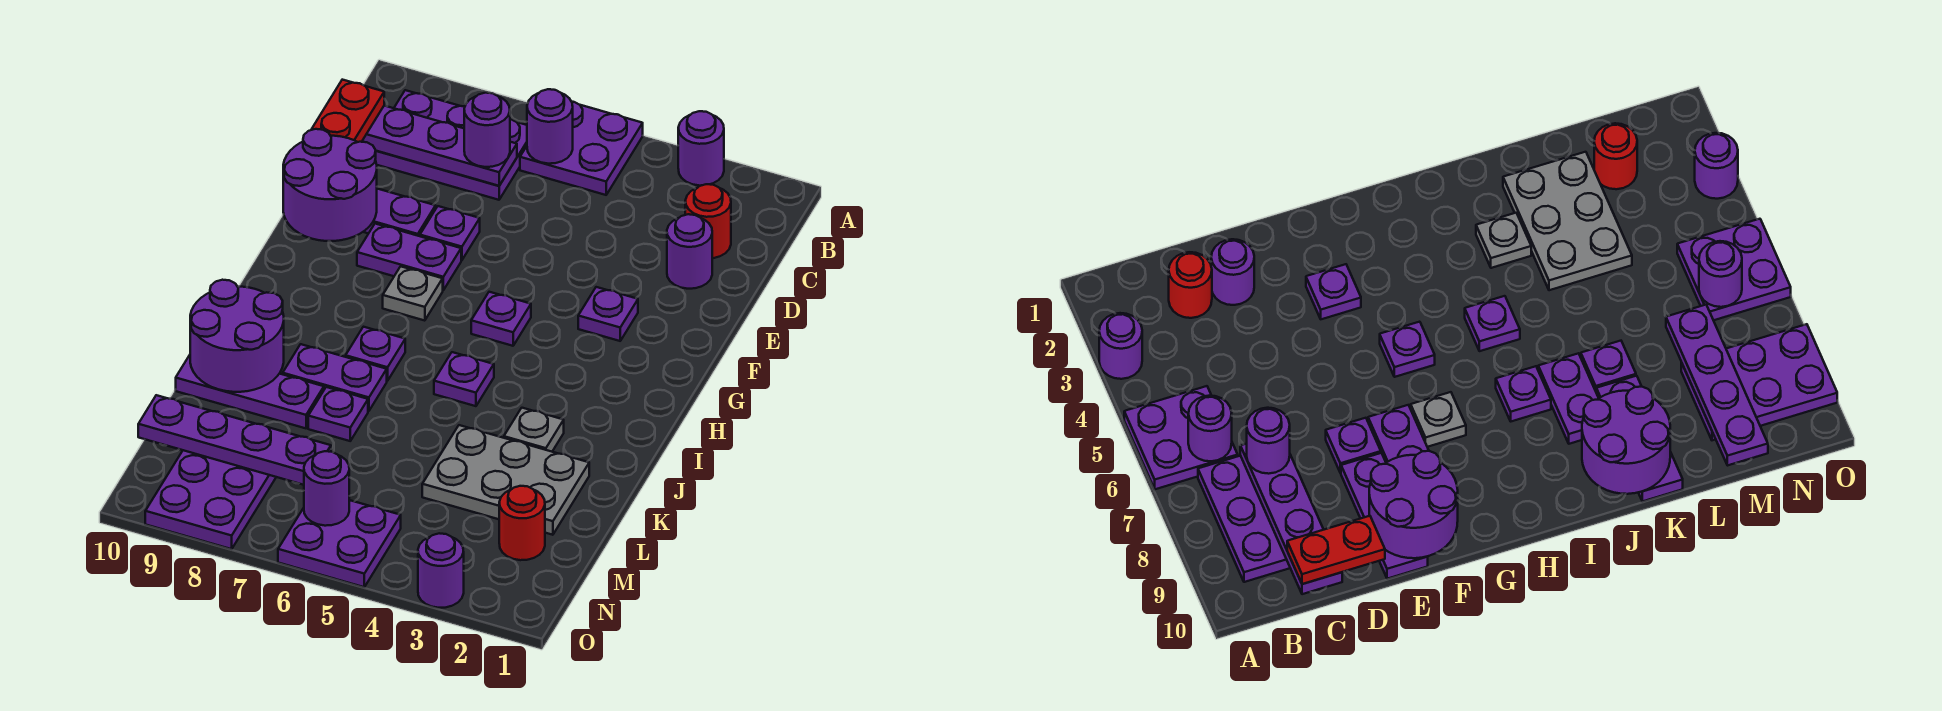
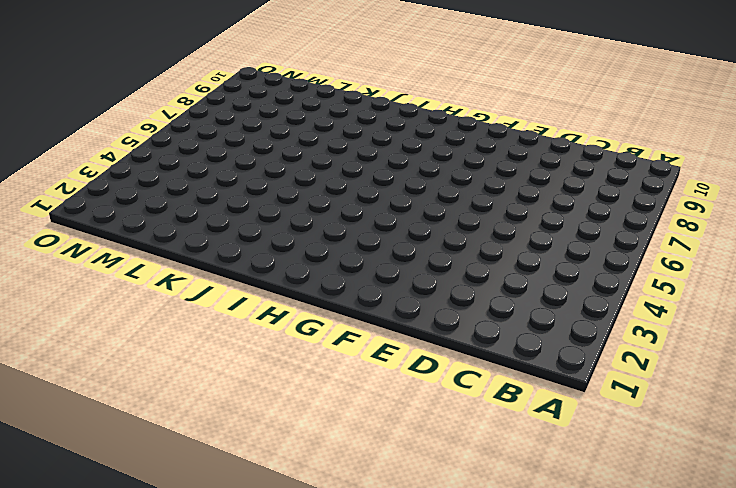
none -> purple 1x1 round brick [678,111,724,186]
none -> purple 2x2 plate [520,102,643,195]
none -> purple 2x3 plate [375,90,527,200]
none -> red 1x1 round brick [685,184,731,258]

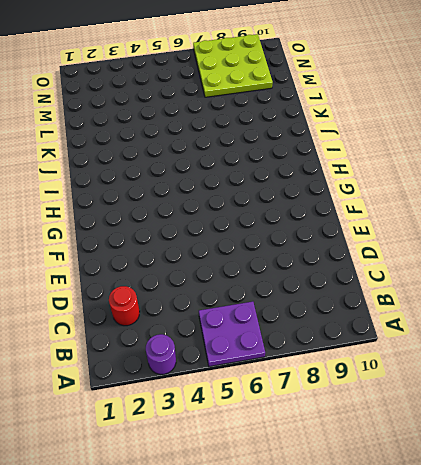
lime 3x3 plate [193,34,273,97] -> purple 2x3 plate [145,450,276,549]
none -> purple 2x3 plate [375,90,527,200]
none -> purple 1x1 round brick [667,214,712,289]
none -> purple 1x1 plate [420,206,480,260]
none -> purple 1x3 plate [363,189,436,236]

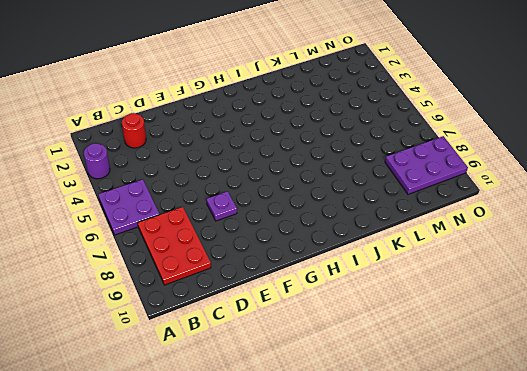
red 2x3 plate [138,207,211,285] -> purple 2x3 plate [375,90,527,200]
none -> purple 1x1 round brick [667,214,712,289]
none -> purple 1x3 plate [363,189,436,236]
none -> purple 1x1 plate [578,287,638,341]
none -> purple 1x2 plate [357,224,461,290]

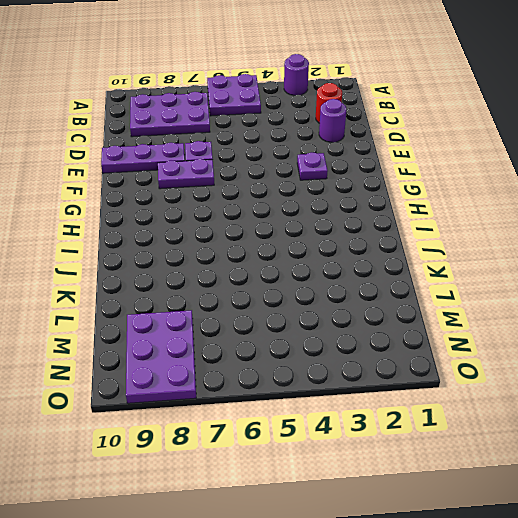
none -> purple 1x1 plate [471,292,531,346]
none -> grey 1x1 plate [383,266,443,321]
none -> purple 1x1 plate [434,352,494,406]
none -> purple 1x1 plate [346,327,405,381]

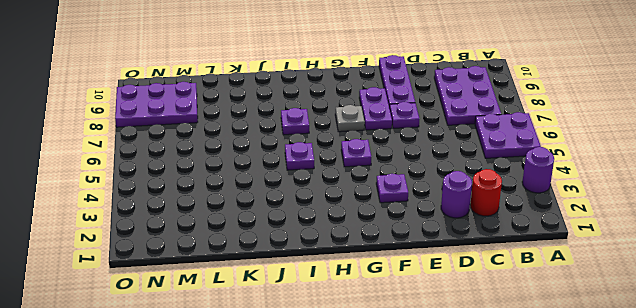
none -> grey 1x1 plate [504,408,564,452]
none -> purple 1x2 plate [283,344,387,411]
none -> grey 2x3 plate [422,425,589,535]
none -> purple 1x1 plate [308,387,368,441]

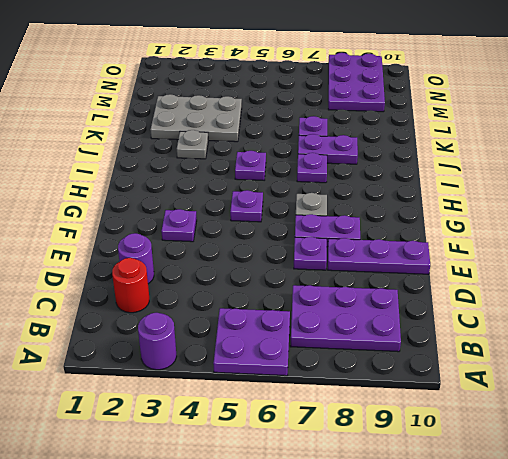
none -> purple 1x3 plate [176,355,324,428]
none -> red 1x1 round brick [499,486,545,560]
none -> purple 2x2 plate [278,500,401,587]
none -> purple 1x1 round brick [418,533,464,608]

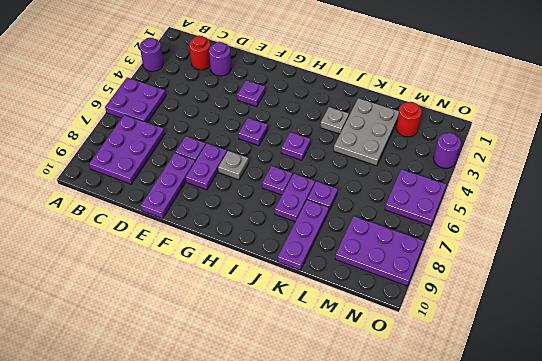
none -> purple 1x1 round brick [527,89,573,164]
none -> purple 1x4 plate [362,106,517,186]
none -> purple 2x2 round brick [283,129,377,241]
none -> purple 2x2 round brick [190,280,284,392]

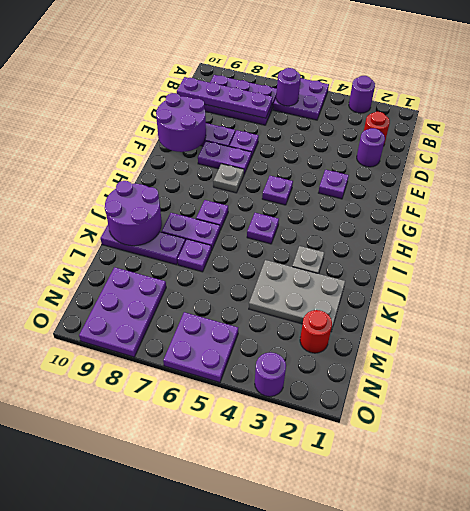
none -> purple 1x4 plate [138,395,331,485]
none -> purple 1x1 round brick [304,451,349,526]
none -> purple 1x1 round brick [464,93,510,167]
none -> red 1x2 plate [311,80,384,142]

